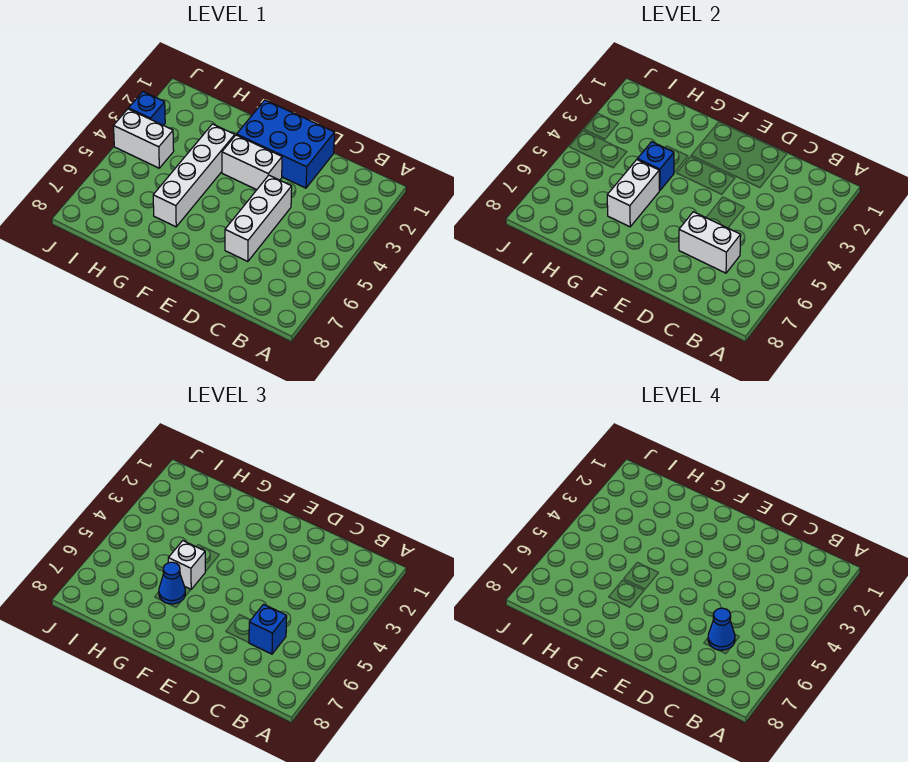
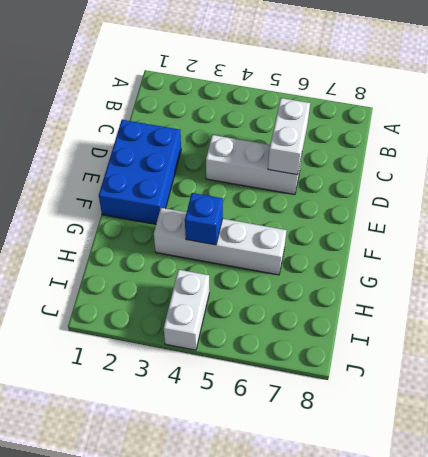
none -> white 1x2 brick [222,135,282,190]
none -> blue 1x1 brick [129,92,165,125]
none -> white 1x2 brick [607,160,659,227]

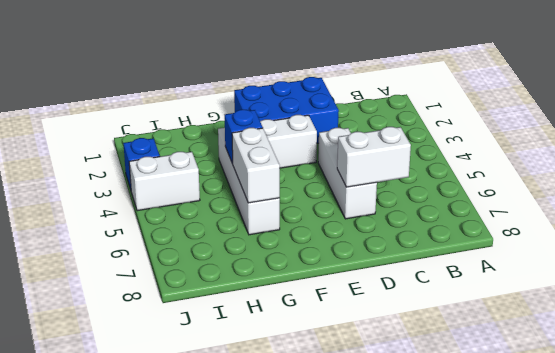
none -> blue 1x1 brick [249,604,287,654]
none -> white 1x1 brick [168,541,205,589]
none -> blue 1x1 cone [159,562,185,604]

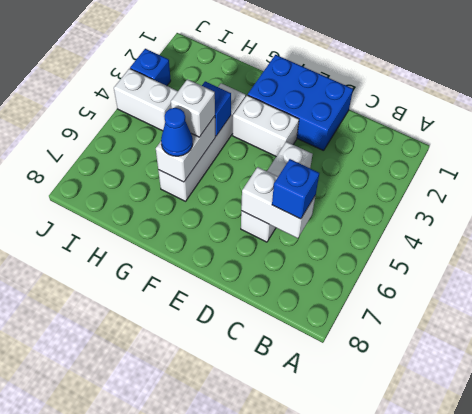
none -> blue 1x1 cone [708,608,735,650]

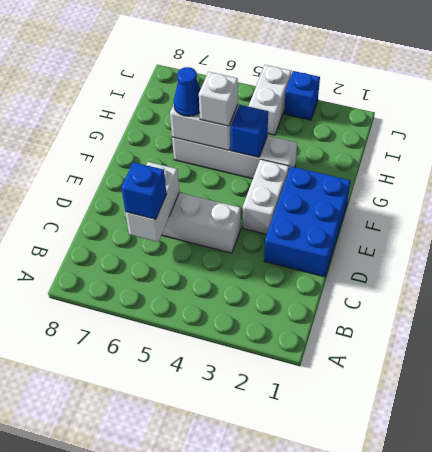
none -> blue 1x1 cone [708,608,735,650]

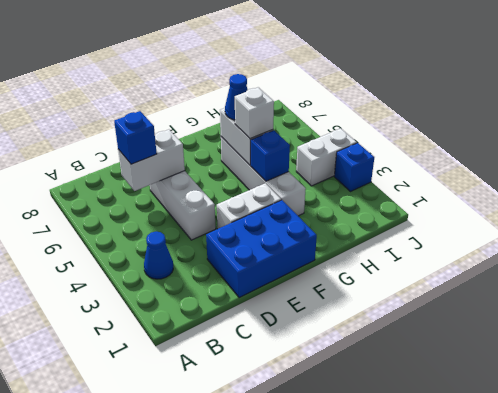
blue 1x1 cone [144,232,173,279] -> blue 1x1 cone moved to [708,608,735,650]

